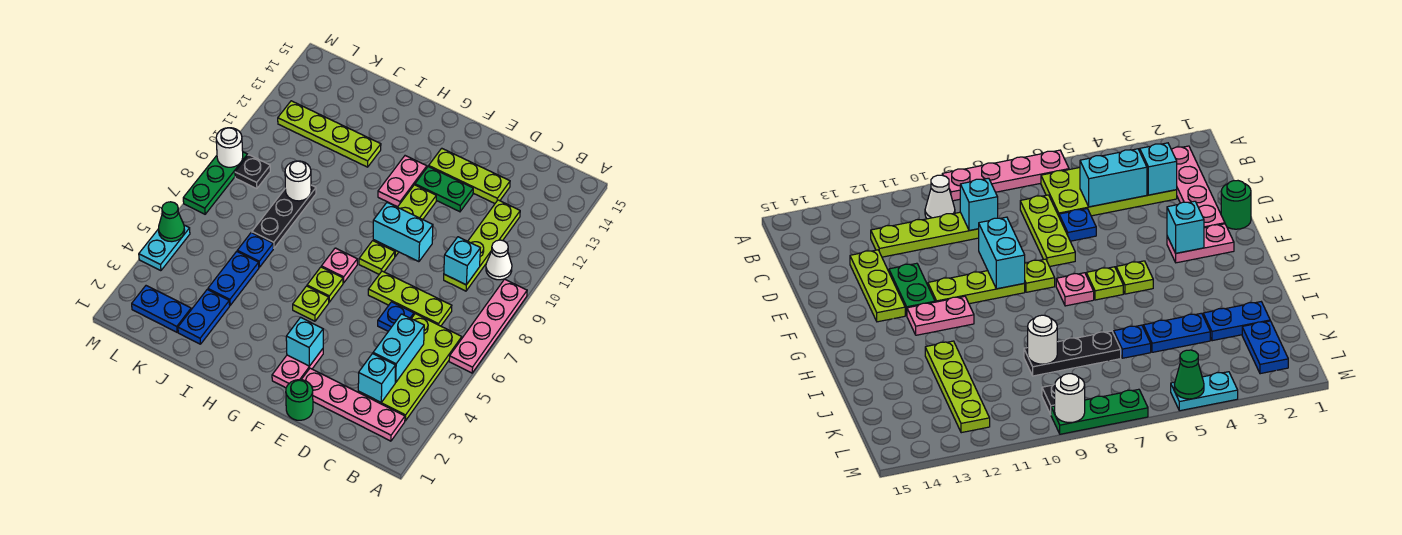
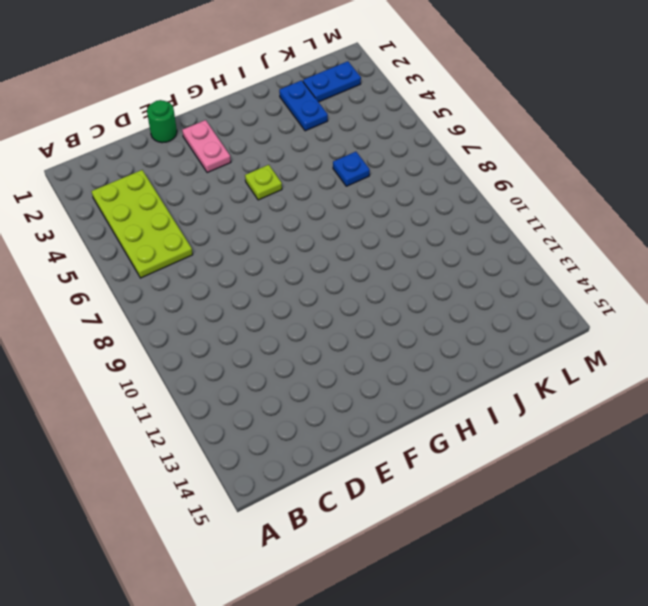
none -> pink 1x4 plate [449,279,527,373]
none -> pink 1x4 plate [301,368,405,441]
none -> white 1x1 cone [486,240,512,280]
none -> lime 1x3 plate [368,271,452,326]

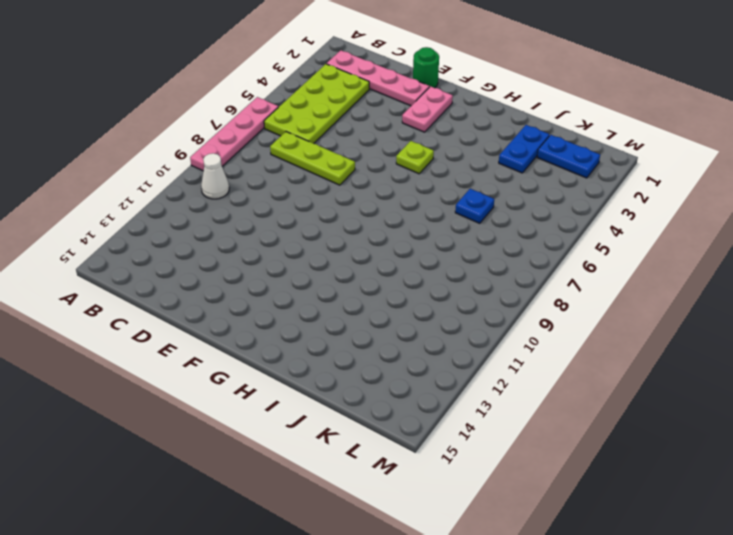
none -> lime 1x4 plate [444,200,520,291]
none -> blue 1x1 plate [378,302,414,331]
none -> lime 1x3 plate [429,148,510,203]
none -> green 1x2 plate [415,166,473,212]

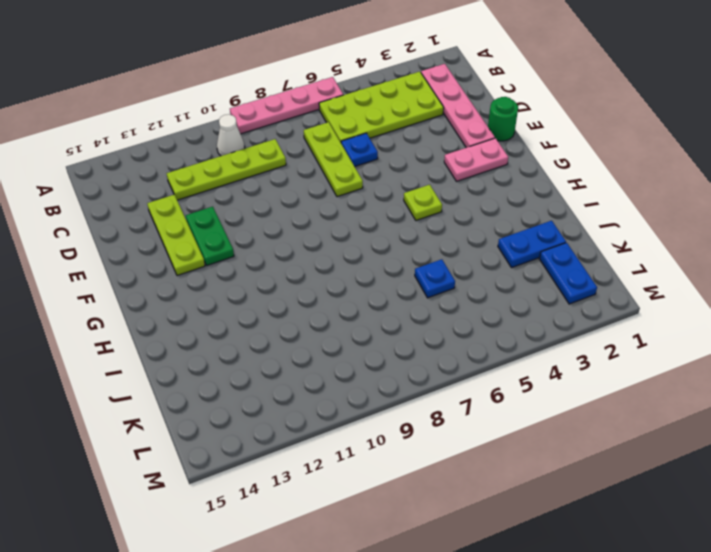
none -> lime 1x1 plate [359,241,395,274]
none -> lime 1x3 plate [373,185,436,256]
none -> lime 1x1 plate [307,267,343,302]
none -> pink 1x1 plate [321,248,357,283]

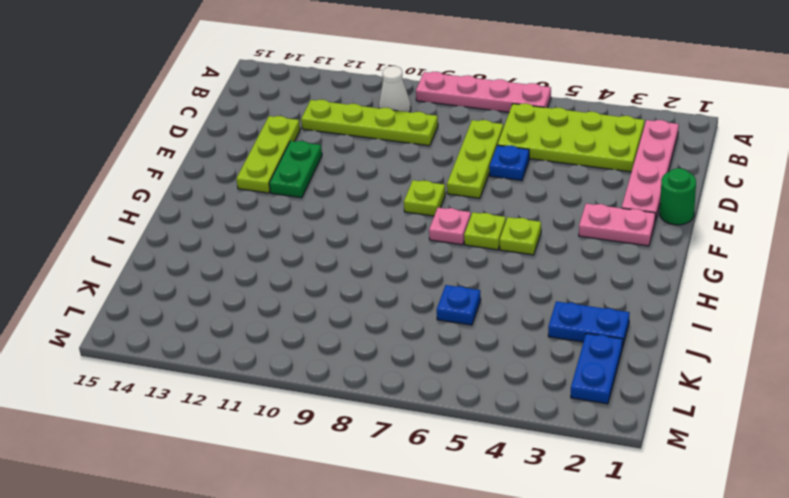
none -> lime 1x3 plate [373,185,436,256]
none -> pink 1x2 plate [378,156,427,207]
none -> lime 1x4 plate [278,101,381,167]
none -> blue 1x2 plate [208,251,259,305]

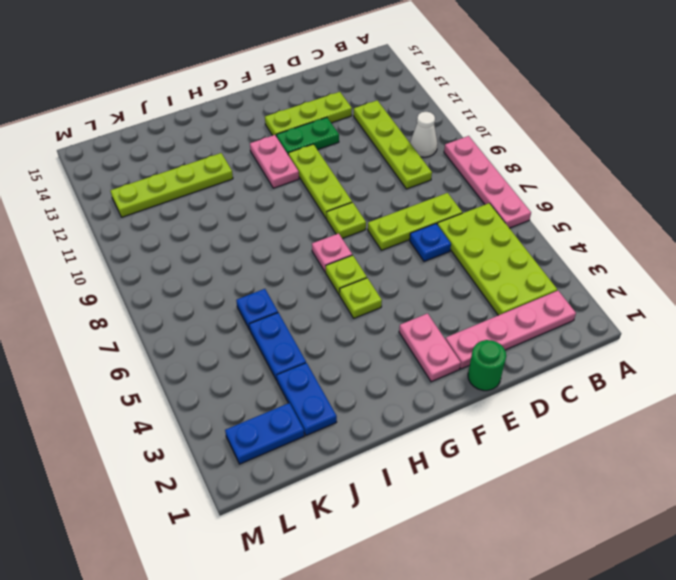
none -> black 1x3 plate [252,185,316,248]
none -> black 1x1 plate [235,155,270,189]
none -> cyan 1x2 plate [139,225,190,271]
none -> green 1x3 plate [183,152,248,214]

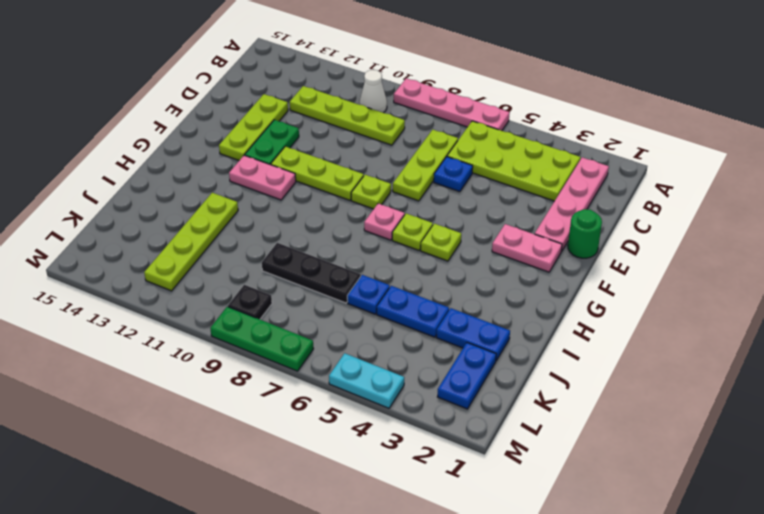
none -> cyan 1x1 brick [358,353,396,402]
none -> cyan 1x2 brick [373,314,424,382]
none -> cyan 1x1 brick [444,237,480,285]
none -> cyan 1x2 brick [373,203,433,262]

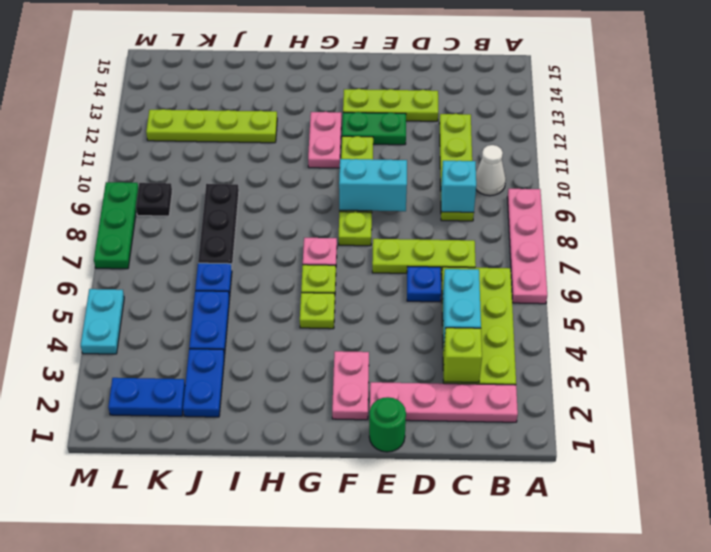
lime 1x1 brick [444,328,482,382] -> cyan 1x1 brick [358,353,396,402]
none -> cyan 1x1 brick [286,317,323,366]
none -> white 1x1 round brick [285,161,311,201]
none -> green 1x1 cone [158,202,185,242]
none -> white 1x1 round brick [216,128,243,167]

